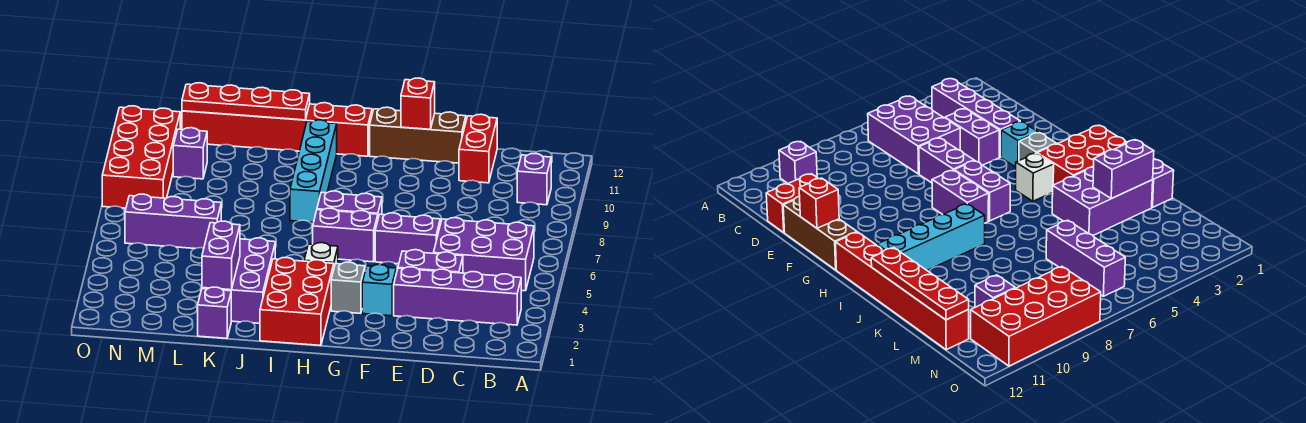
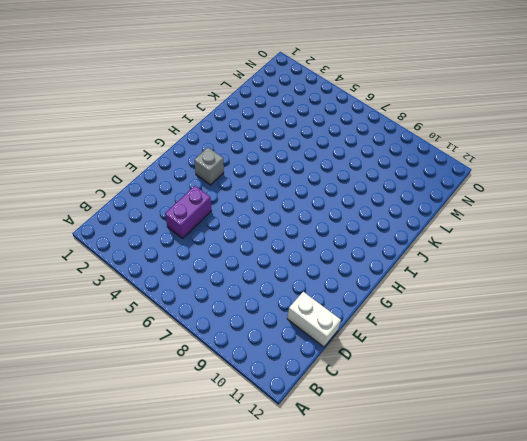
white 1x2 brick [287,292,341,347] -> red 1x2 brick [459,114,497,183]
none -> purple 1x4 brick [394,267,521,325]
none -> purple 2x3 brick [434,218,534,291]
none -> purple 1x1 brick [517,154,551,205]

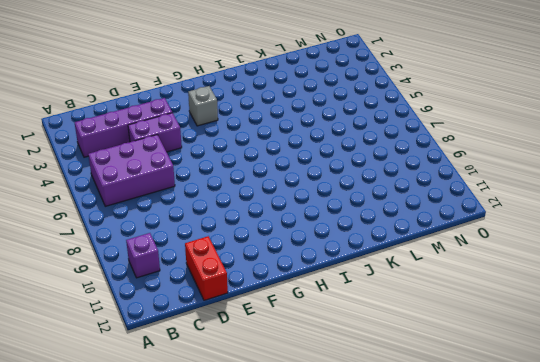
none -> purple 1x2 brick [375,213,440,264]
none -> brown 1x3 brick [370,107,466,163]
none -> cyan 1x1 brick [362,265,396,316]

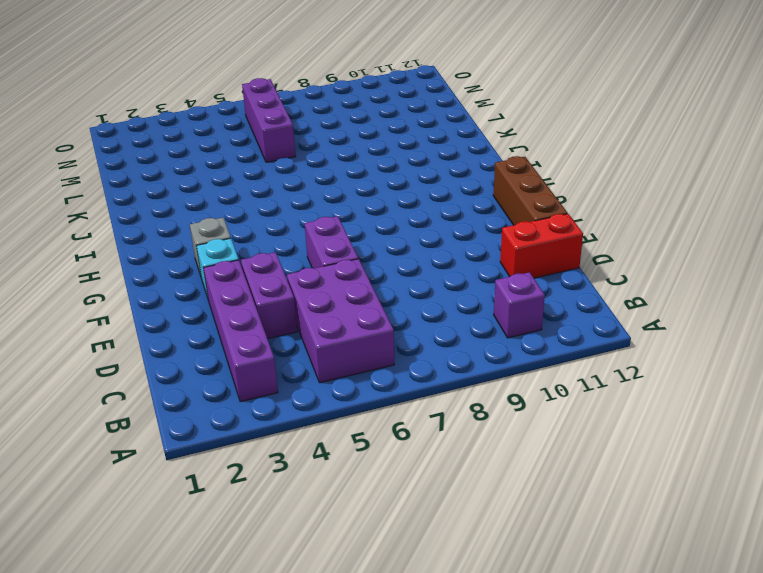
none -> purple 1x2 brick [313,208,378,262]
none -> purple 1x2 brick [317,191,382,218]
none -> red 2x3 brick [260,257,334,346]

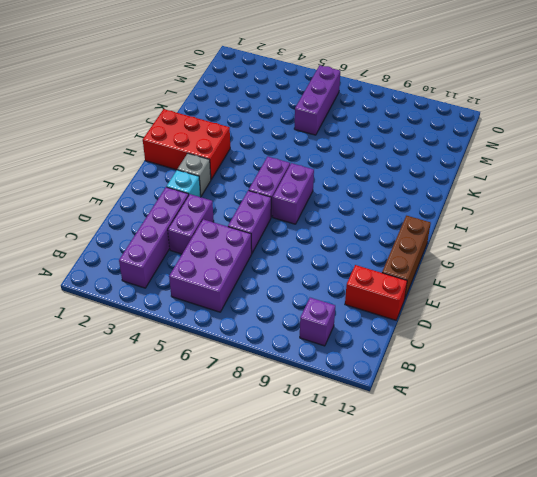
none -> white 1x1 brick [304,243,338,267]
none -> red 1x6 brick [182,103,372,156]
none -> cyan 1x4 brick [290,120,337,222]

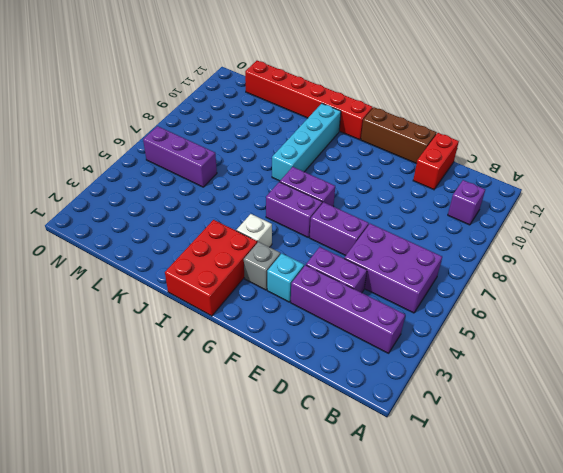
none -> purple 2x3 brick [202,238,275,323]
none -> purple 1x1 brick [198,287,231,338]
none -> purple 1x1 brick [173,128,207,179]

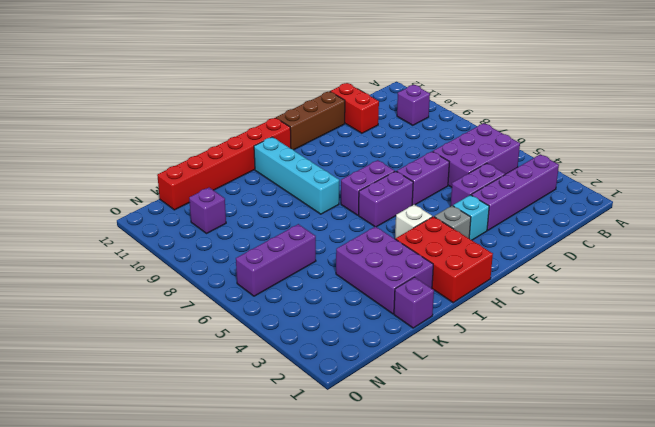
none -> red 2x4 brick [102,106,180,208]
none -> red 1x1 brick [401,78,435,129]
none -> red 1x4 plate [182,83,310,120]

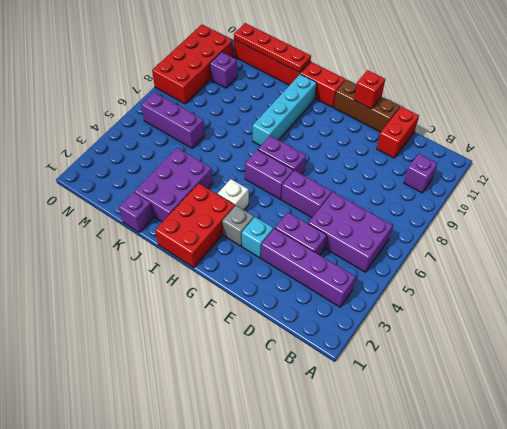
none -> purple 1x2 brick [202,221,240,290]

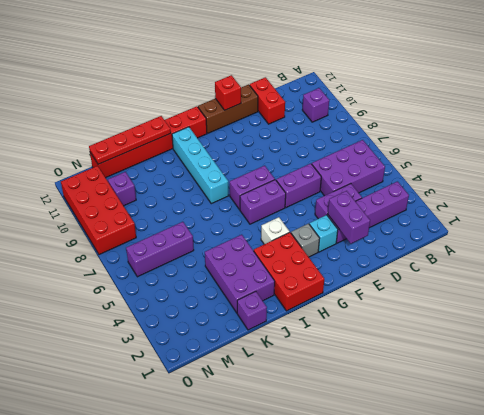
purple 1x2 brick [328,191,370,244] -> purple 1x2 brick moved to [202,221,240,290]

